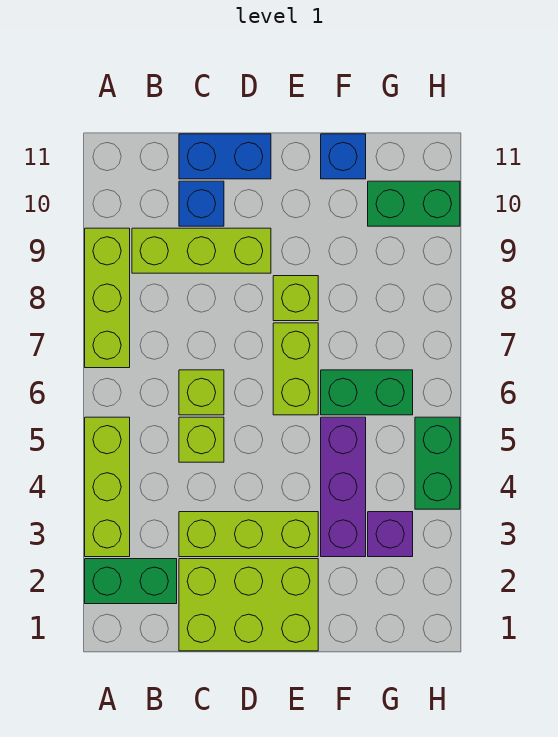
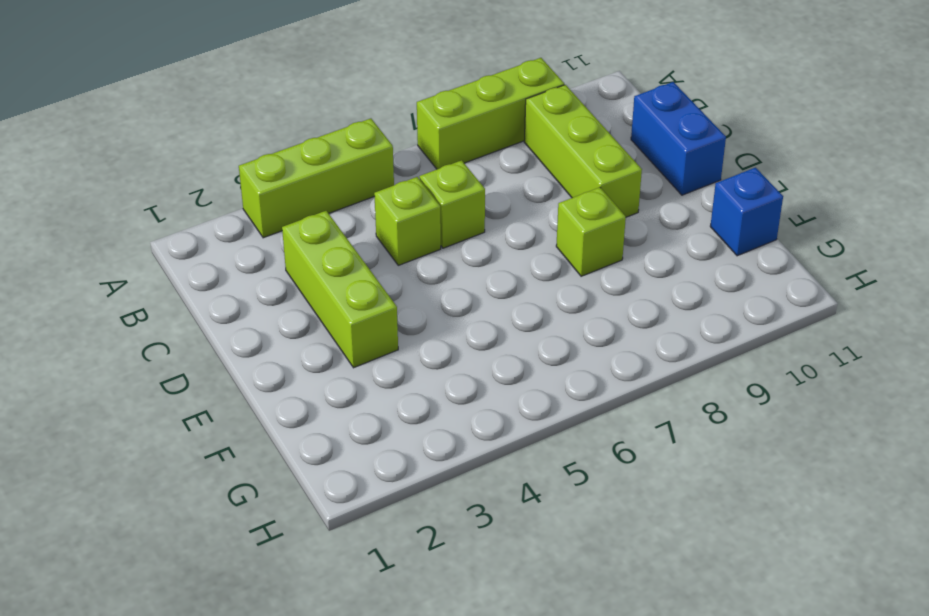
none -> green 1x2 brick [85,559,177,604]
none -> lime 2x3 brick [179,559,318,651]
none -> blue 1x1 brick [179,181,224,226]

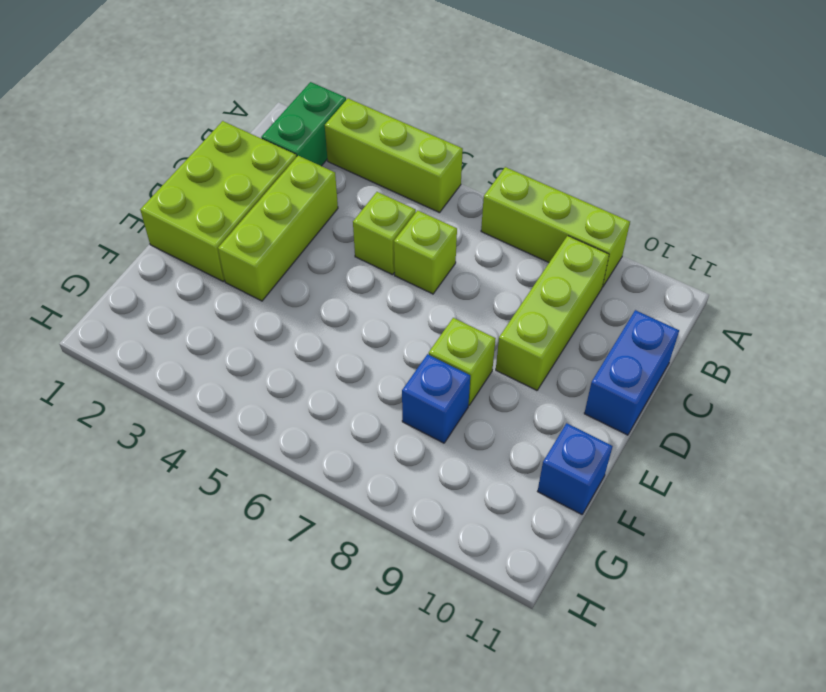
blue 1x1 brick [402,354,470,443] -> blue 1x1 brick moved to [179,181,224,226]
none -> lime 1x2 brick [273,323,318,415]
none -> purple 1x3 brick [321,417,366,557]
none -> green 1x2 brick [321,370,413,415]

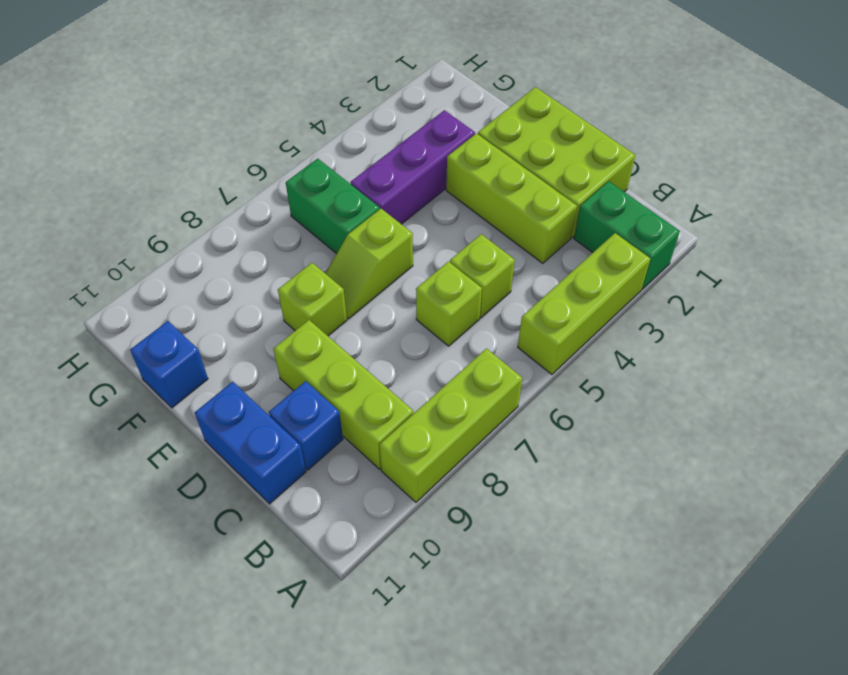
lime 1x2 slope [326,209,413,319] -> lime 1x2 brick [273,323,318,415]
none -> purple 1x1 brick [368,512,413,557]
none -> green 1x2 brick [368,181,460,226]
none -> green 1x2 brick [415,417,460,509]

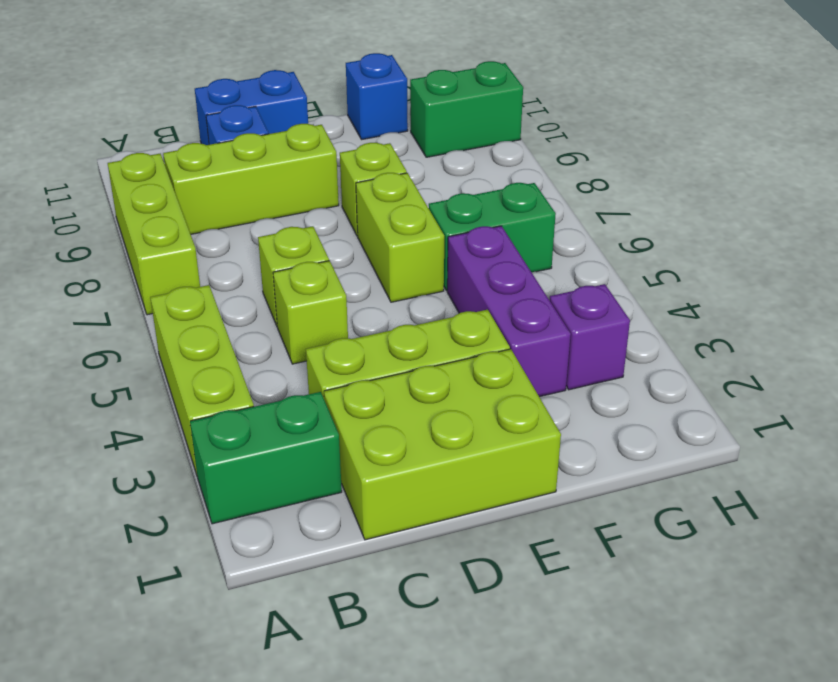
none -> green 1x2 brick [415,417,460,509]

